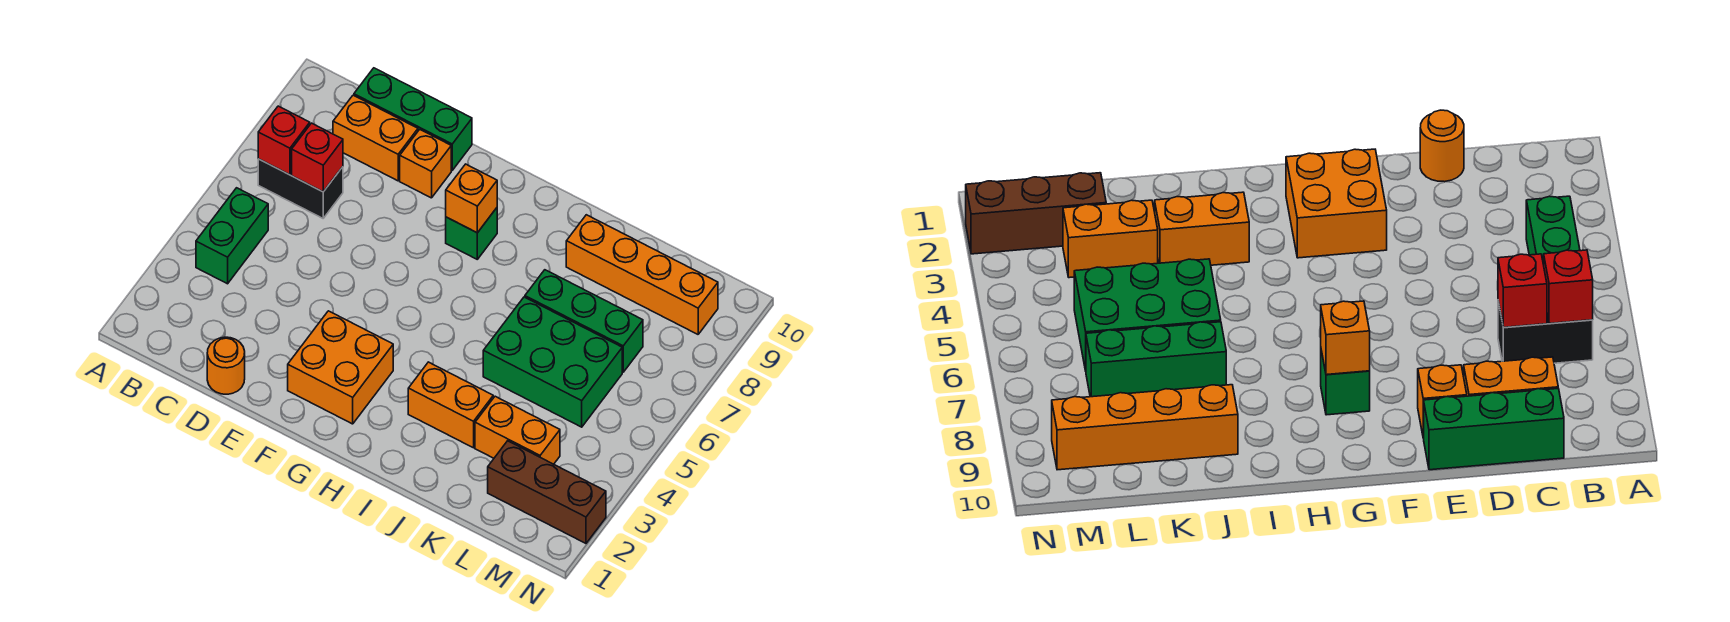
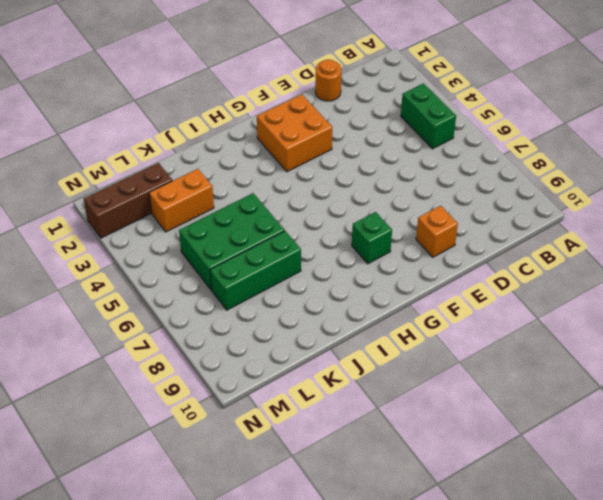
none -> black 1x2 brick [258,159,343,218]
none -> orange 1x2 brick [333,95,418,181]
none -> green 1x3 brick [354,68,472,170]

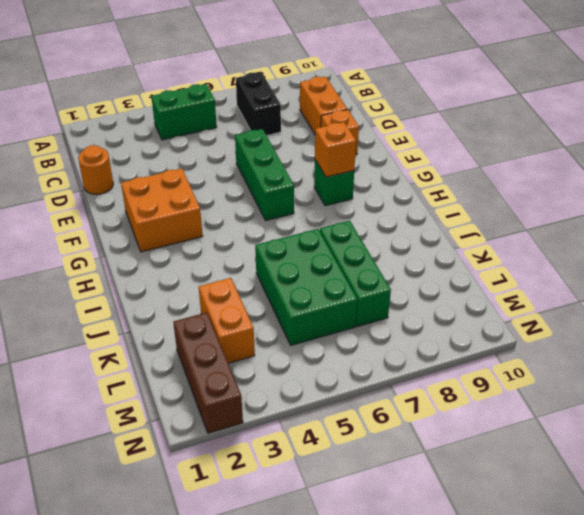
green 1x3 brick [235,129,294,221] -> green 1x3 brick moved to [354,68,472,170]
none -> orange 1x2 brick [408,362,493,448]
none -> orange 1x4 brick [566,215,718,334]
none -> red 1x1 brick [258,106,310,175]

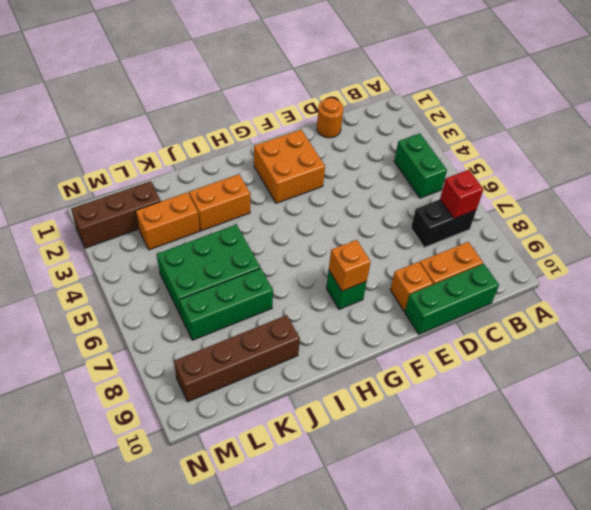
brown 1x4 brick [174,315,300,402] -> orange 1x4 brick [566,215,718,334]
none -> red 1x1 brick [292,123,343,192]

